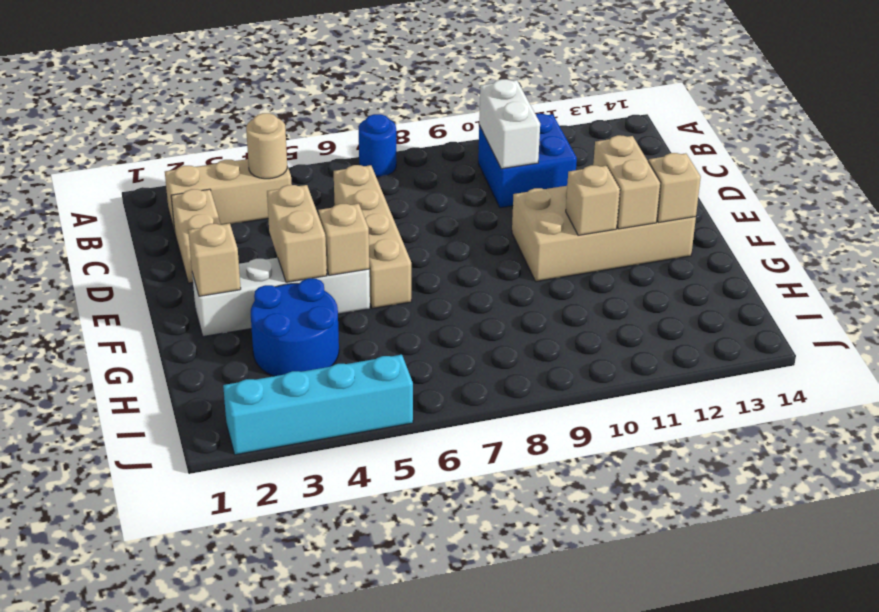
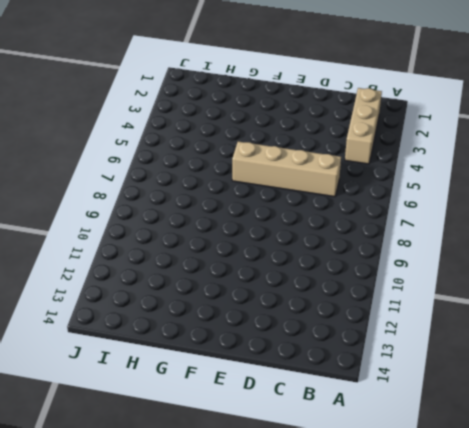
none -> blue 1x1 round brick [359,114,396,177]
none -> blue 2x2 brick [478,114,577,208]
none -> tan 1x2 brick [171,189,221,283]

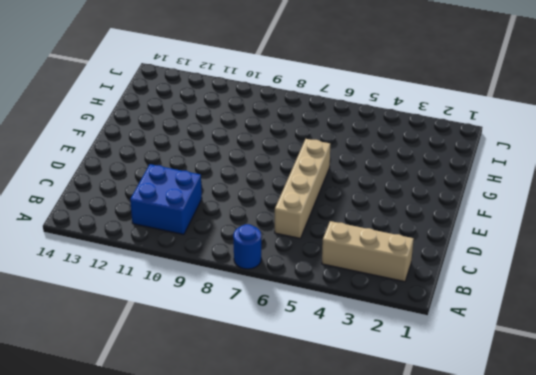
none -> tan 1x2 brick [171,189,221,283]
none -> tan 2x4 brick [512,186,696,282]
none -> white 1x4 brick [192,258,370,336]

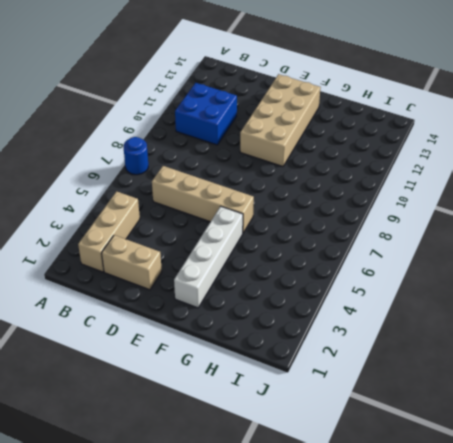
none -> blue 2x2 round brick [251,278,339,376]
none -> cyan 1x4 brick [223,355,413,455]
none -> tan 1x1 round brick [246,113,287,179]

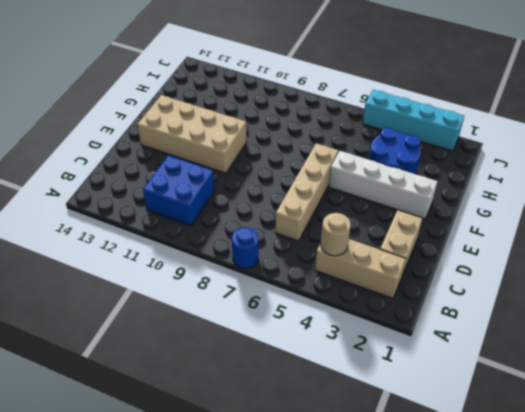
none -> white 1x2 brick [479,79,540,169]
none -> tan 1x2 brick [267,185,327,282]
none -> tan 1x2 brick [593,135,660,229]

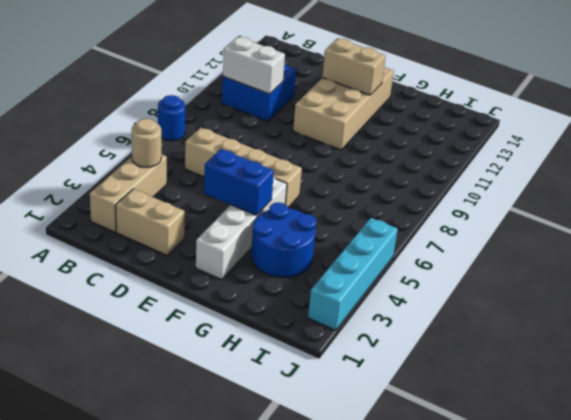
blue 1x2 brick [204,149,274,215] -> tan 1x2 brick [267,185,327,282]
none -> tan 1x1 brick [188,223,241,296]
none -> tan 1x1 brick [318,204,369,275]
none -> tan 1x1 brick [566,165,620,235]

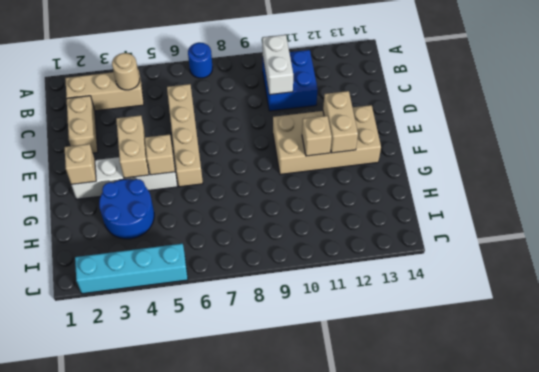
none -> tan 1x1 brick [648,153,701,223]

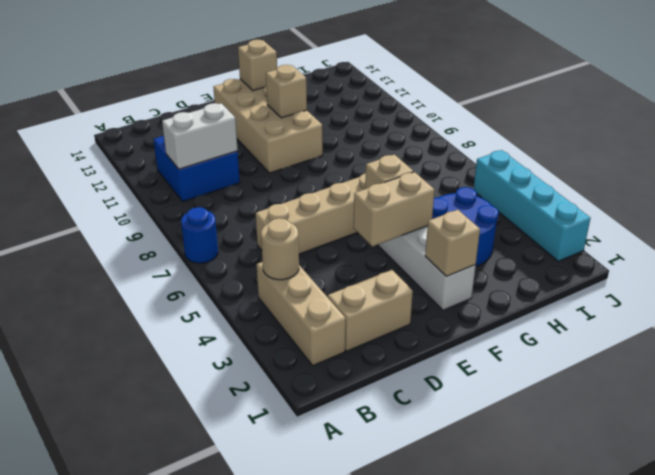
none -> tan 1x2 brick [593,135,660,229]

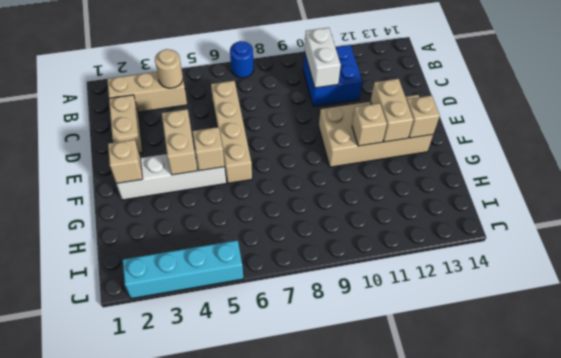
none -> blue 2x2 round brick [251,278,339,376]

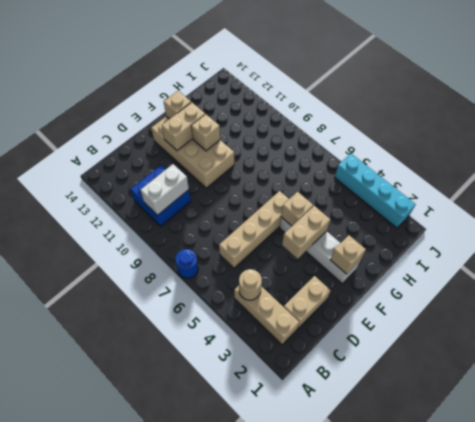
none -> blue 2x2 round brick [251,278,339,376]

